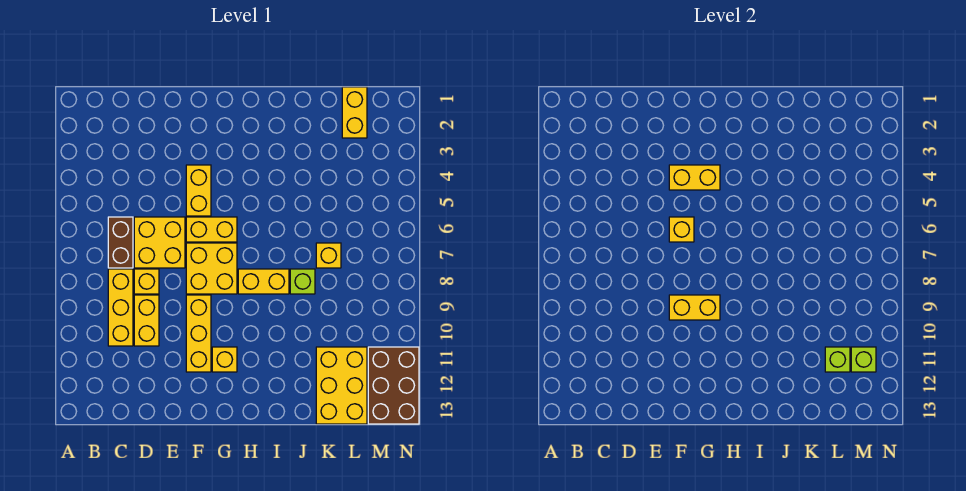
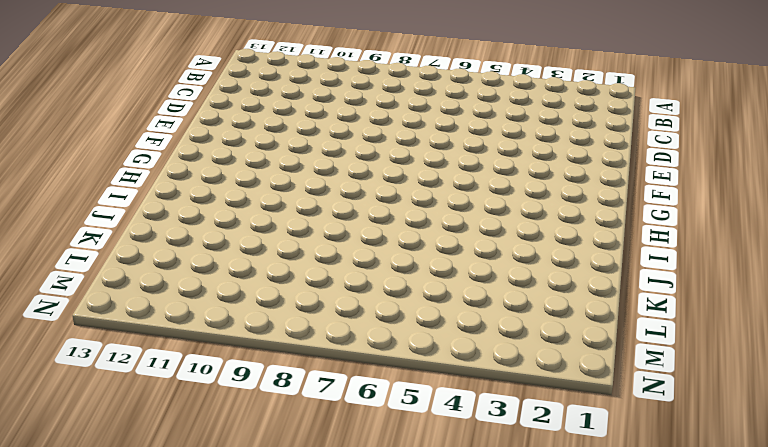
none -> brown 1x2 brick [108,217,133,268]
none -> yellow 1x3 brick [108,269,133,346]
none -> yellow 2x2 brick [134,217,185,268]

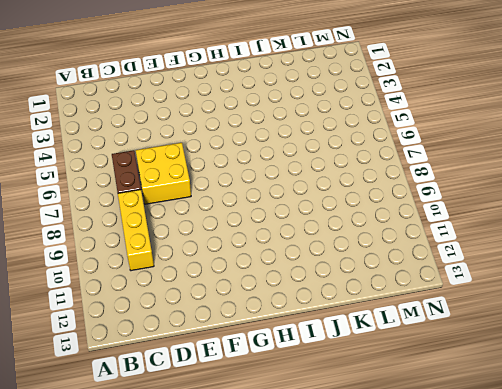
none -> yellow 1x1 brick [134,269,159,294]
none -> yellow 1x2 brick [134,295,159,346]
none -> yellow 1x2 brick [186,165,211,216]

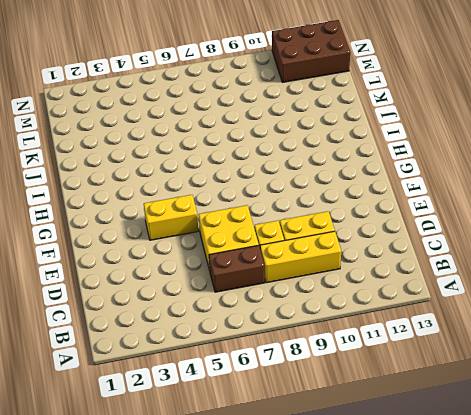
none -> yellow 1x2 brick [186,217,237,242]
none -> yellow 2x2 brick [186,243,237,294]
none -> yellow 1x3 brick [186,295,211,372]

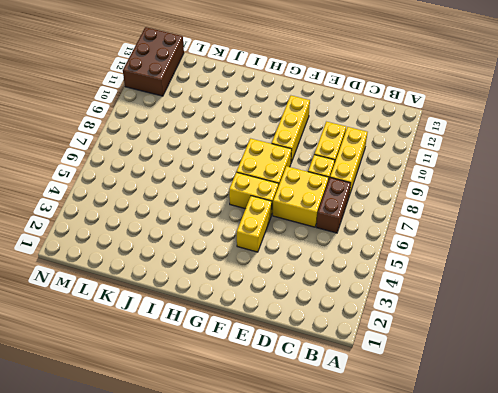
none -> yellow 1x1 brick [212,347,237,372]
none -> yellow 1x2 brick [238,269,289,294]
none -> lime 1x1 brick [290,269,315,294]

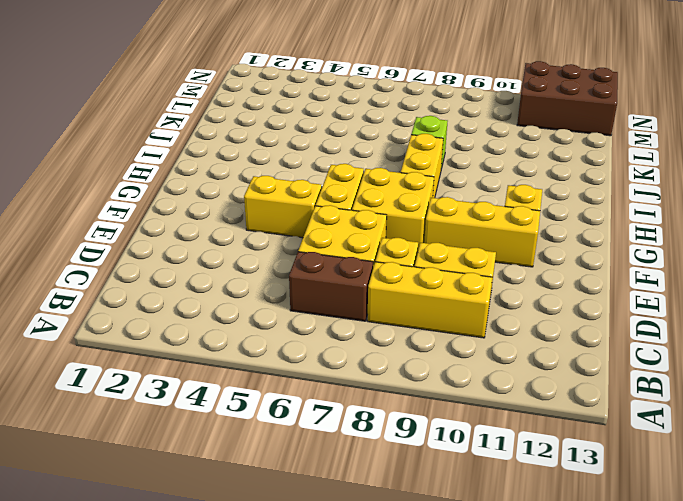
none -> yellow 1x1 brick [316,243,341,268]
none -> yellow 2x3 brick [316,347,367,424]
none -> yellow 1x2 brick [342,87,367,138]

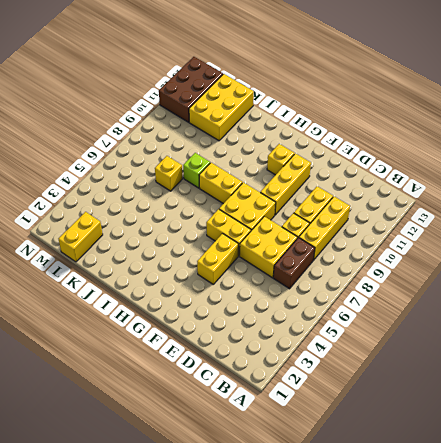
none -> yellow 1x2 brick [669,165,720,190]
none -> yellow 1x1 brick [669,217,694,242]
none -> yellow 1x2 brick [669,295,720,320]

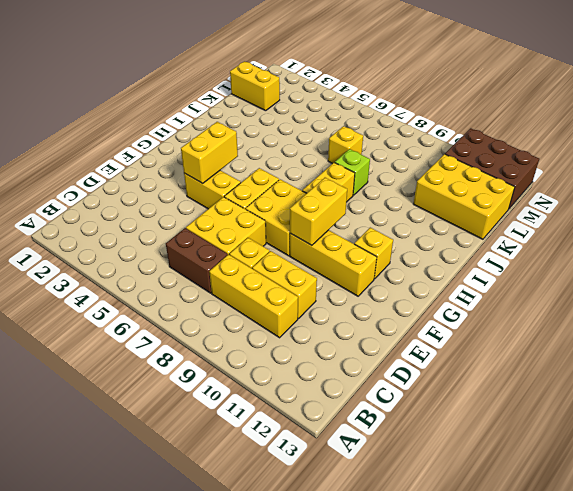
none -> yellow 1x1 brick [669,217,694,242]
none -> lime 1x1 brick [825,347,850,372]
none -> lime 1x1 brick [851,347,876,372]

